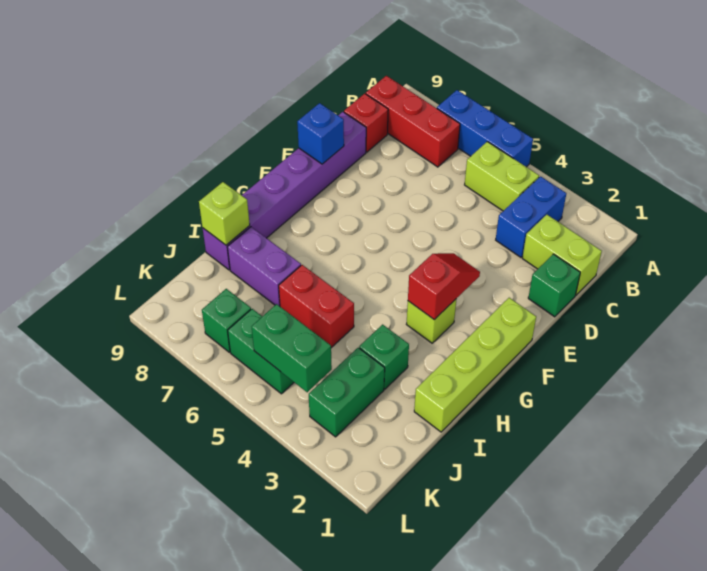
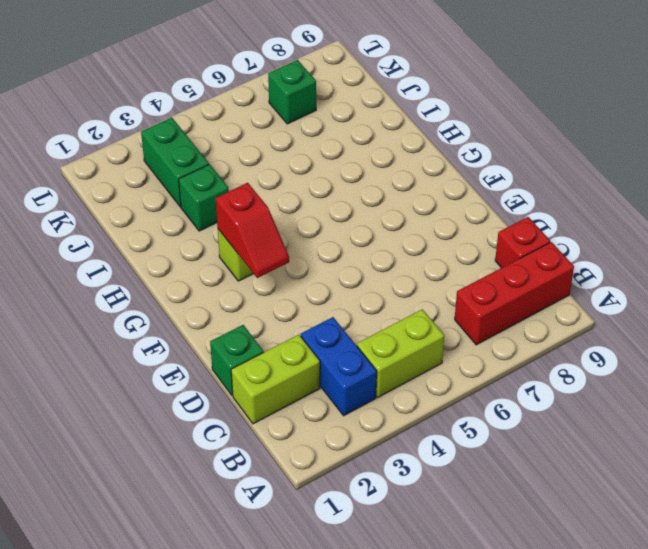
none -> blue 1x3 brick [437,90,533,167]
none -> purple 1x6 brick [203,112,366,270]
none -> lime 1x4 brick [414,298,536,432]

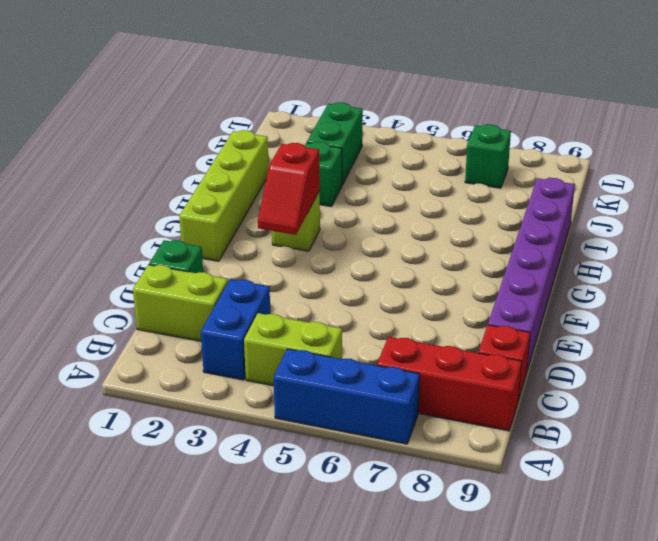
none -> red 1x2 brick [279,265,354,348]
none -> purple 1x2 brick [227,227,301,306]
none -> green 1x2 brick [228,309,294,394]

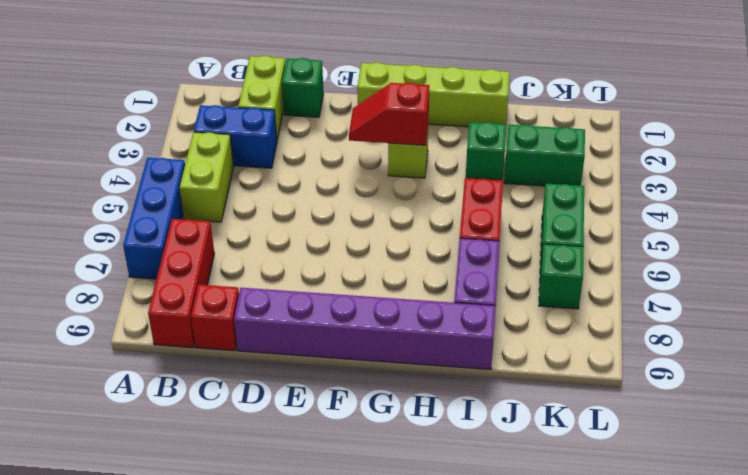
none -> blue 1x1 brick [297,103,344,164]
none -> lime 1x1 brick [199,182,250,245]
none -> green 1x2 brick [252,304,332,392]

